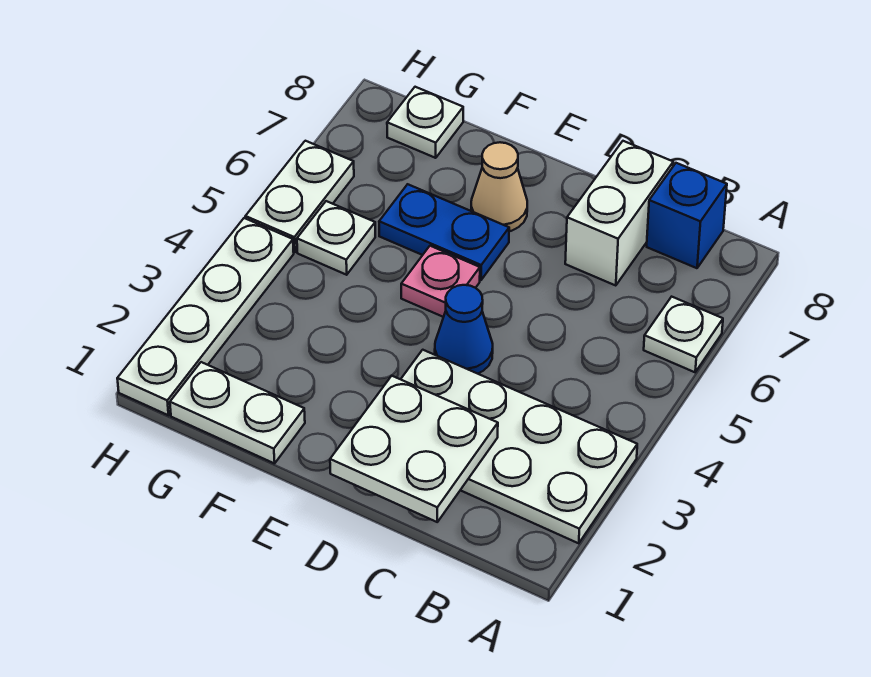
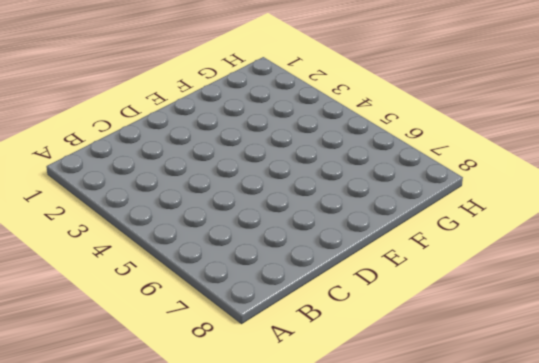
none -> white 2x4 plate [401,350,637,543]
none -> white 1x1 plate [644,297,723,372]
none -> blue 1x1 brick [647,163,727,268]

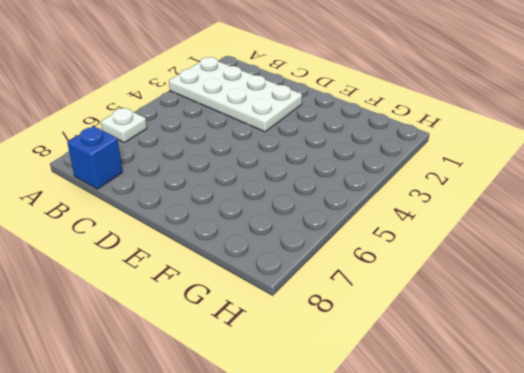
none -> white 1x2 brick [565,141,673,286]
none -> blue 1x1 cone [435,285,493,374]
none -> pink 1x1 plate [401,246,480,317]

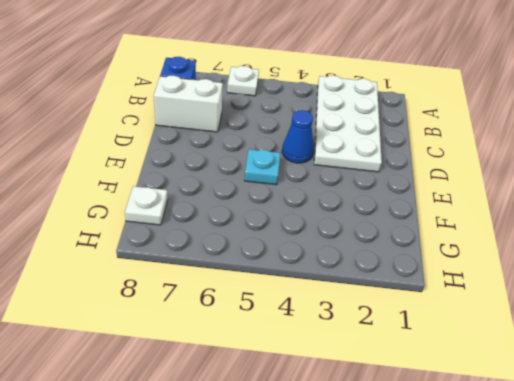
cyan 1x1 plate [244,149,280,185] -> pink 1x1 plate [401,246,480,317]
none -> blue 1x2 plate [379,184,509,280]
none -> tan 1x1 cone [471,142,527,231]
none -> white 1x2 plate [170,362,305,464]

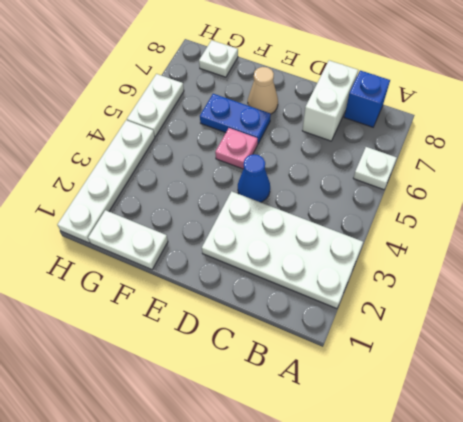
none -> white 1x1 plate [297,201,375,275]
none -> white 2x2 plate [330,376,498,522]

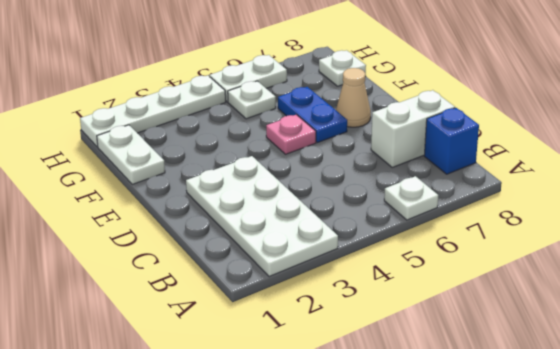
none -> blue 1x1 cone [435,285,493,374]
none -> white 2x2 plate [330,376,498,522]

